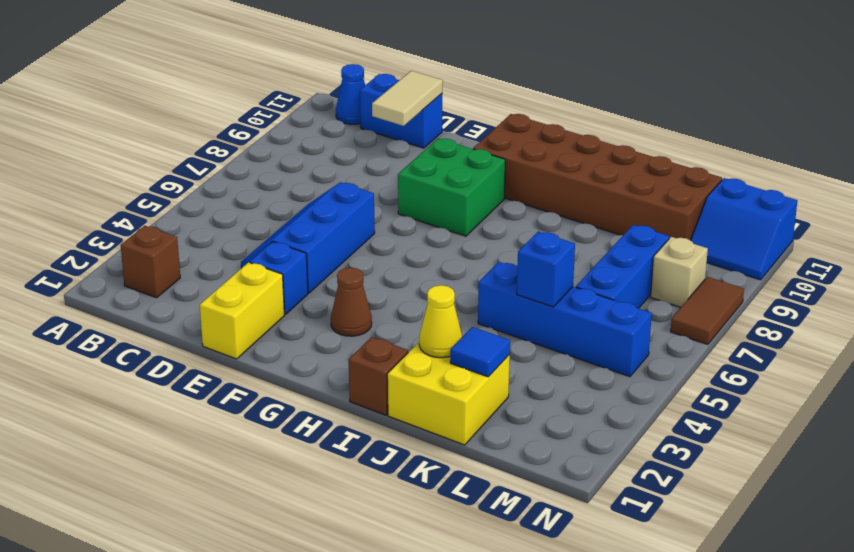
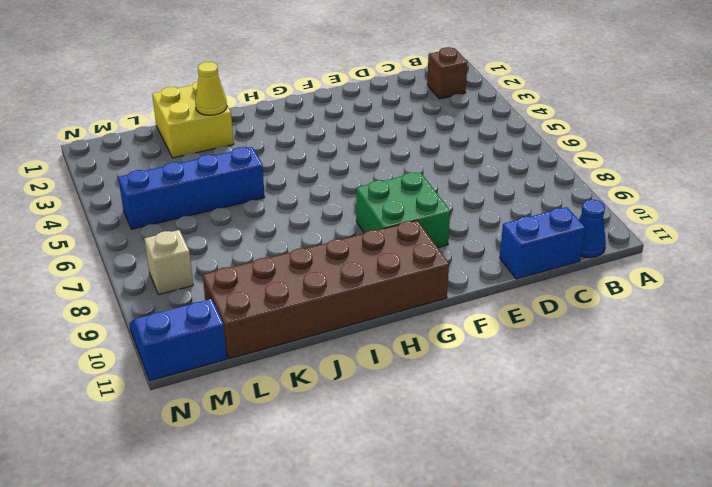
none -> blue 2x3 slope [241,182,375,293]
none -> yellow 1x2 brick [200,262,284,359]
none -> blue 1x1 brick [250,242,308,315]

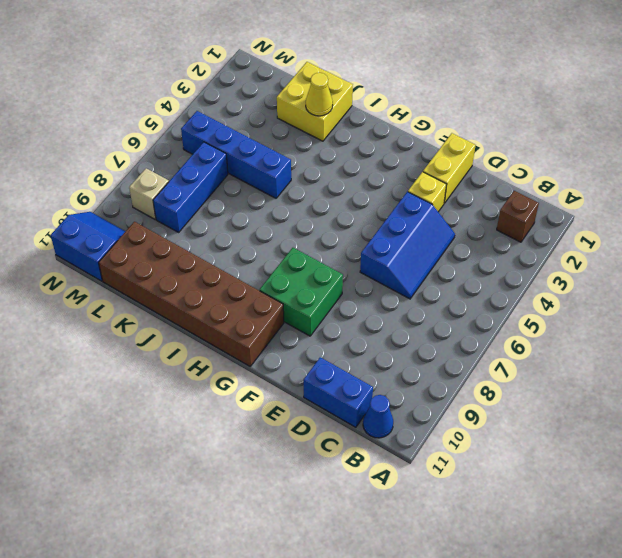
yellow 1x1 brick [408,172,446,212] -> blue 1x1 brick [250,242,308,315]
none -> brown 1x1 cone [331,268,372,336]
none -> brown 1x1 brick [349,337,408,415]
none -> brown 1x2 tile [671,277,744,344]

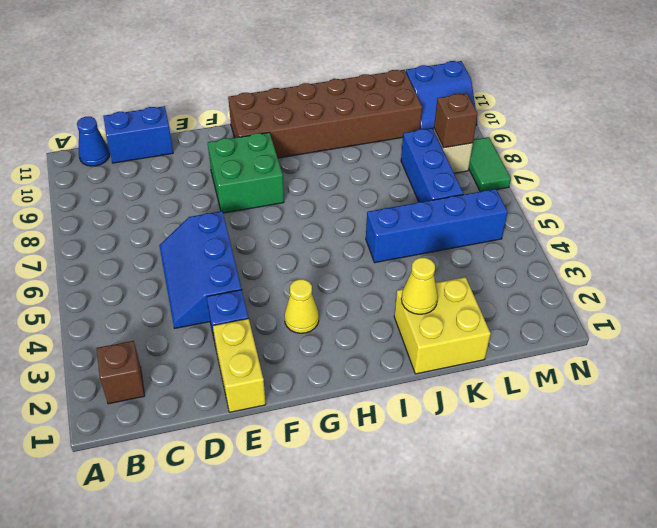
yellow 1x1 cone [284,279,319,333] -> brown 1x1 cone [331,268,372,336]
brown 1x1 brick [434,93,478,148] -> brown 1x1 brick moved to [349,337,408,415]
green 1x2 tile [469,137,511,192] -> brown 1x2 tile [671,277,744,344]
none -> tan 1x2 tile [372,71,443,126]
none -> blue 1x1 tile [450,327,510,377]
none -> blue 1x1 brick [517,231,575,307]

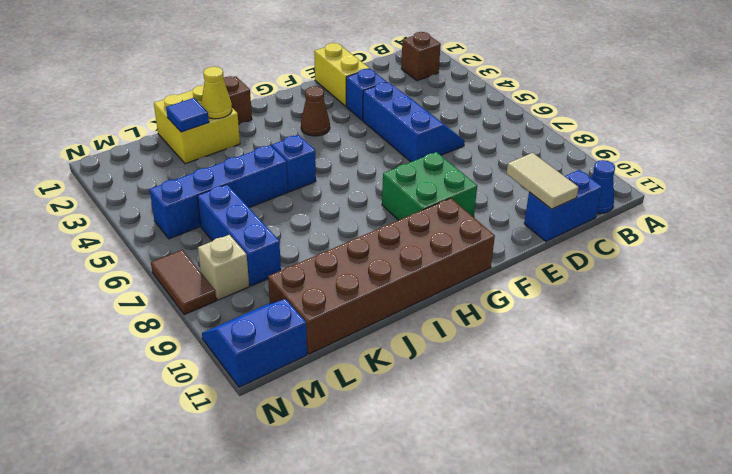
blue 1x1 brick [272,135,316,192] -> blue 1x1 brick moved to [517,231,575,307]

